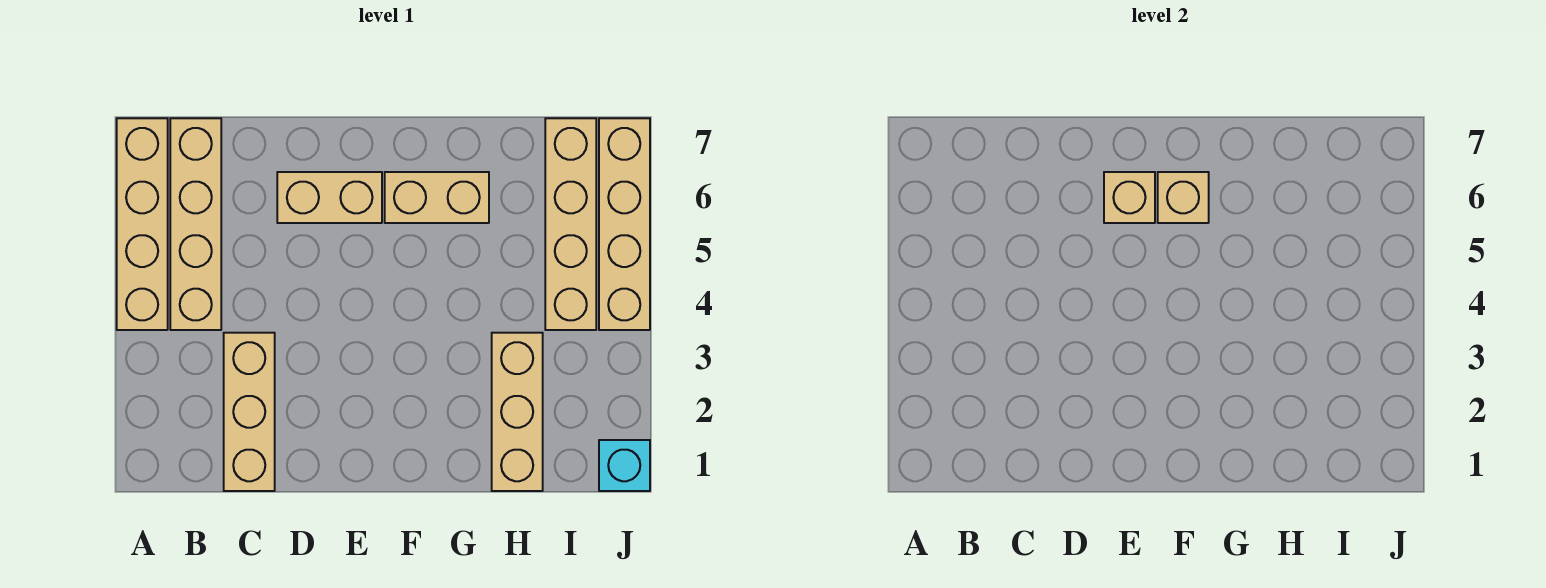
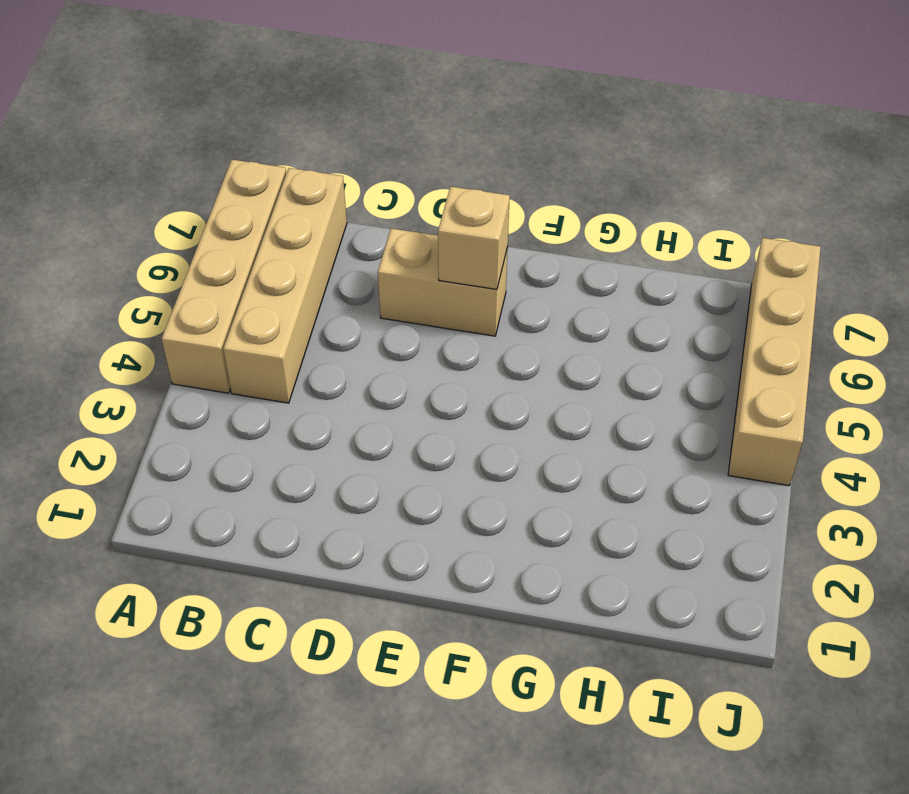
none -> tan 1x3 brick [224,333,275,491]
none -> tan 1x2 brick [385,172,489,223]

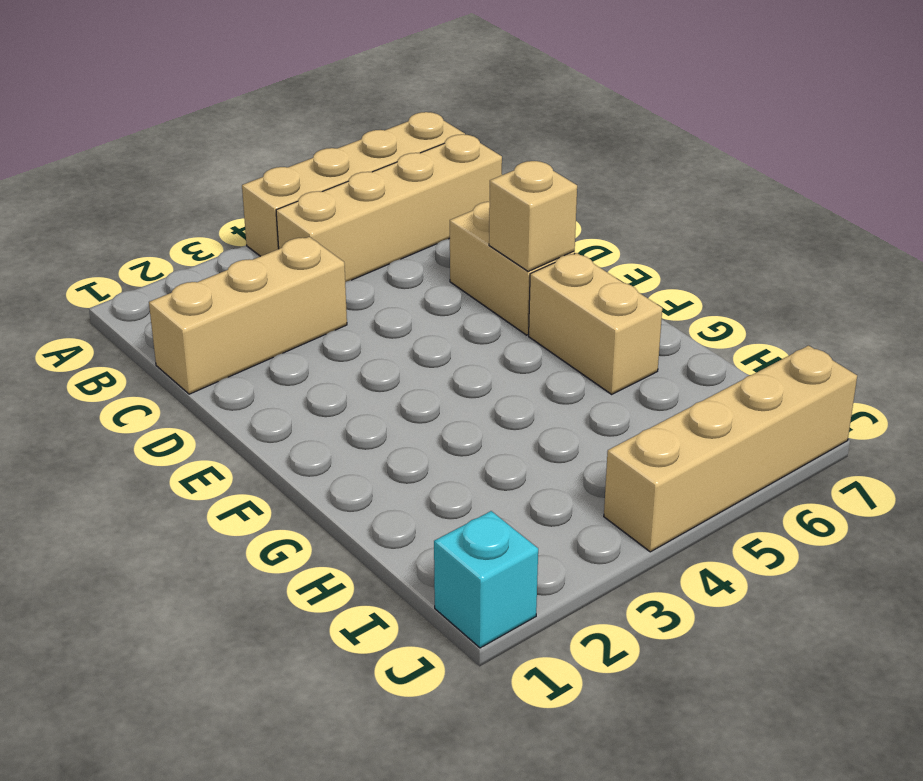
none -> tan 1x3 brick [492,333,543,491]
none -> tan 1x4 brick [545,118,596,330]

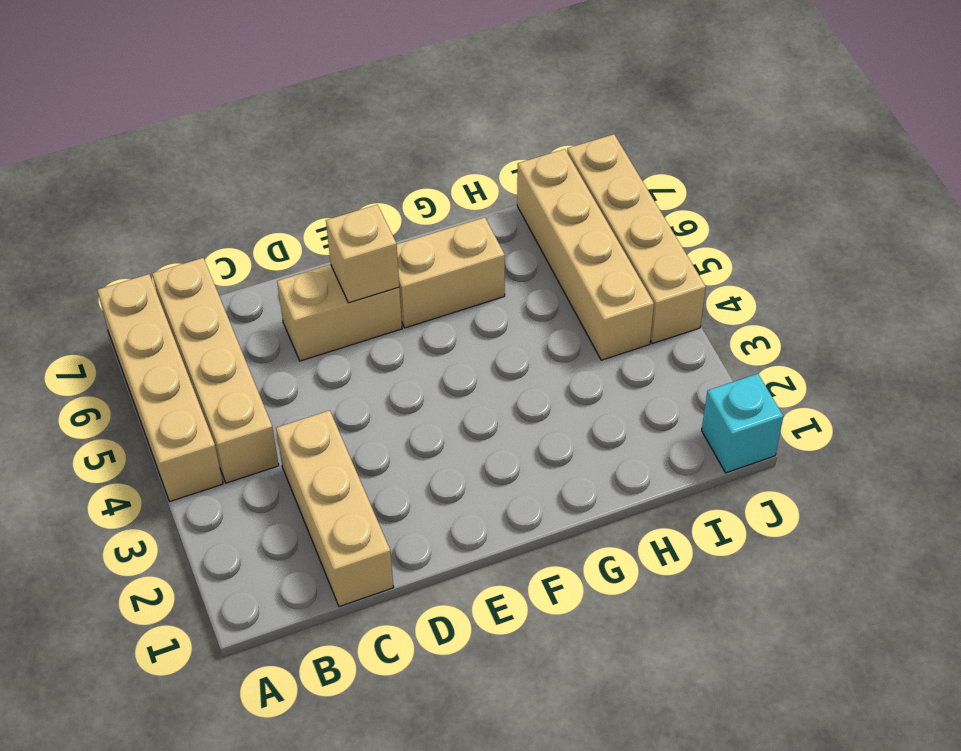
none -> tan 1x3 brick [492,333,543,491]
none -> tan 1x1 brick [1158,172,1209,223]

